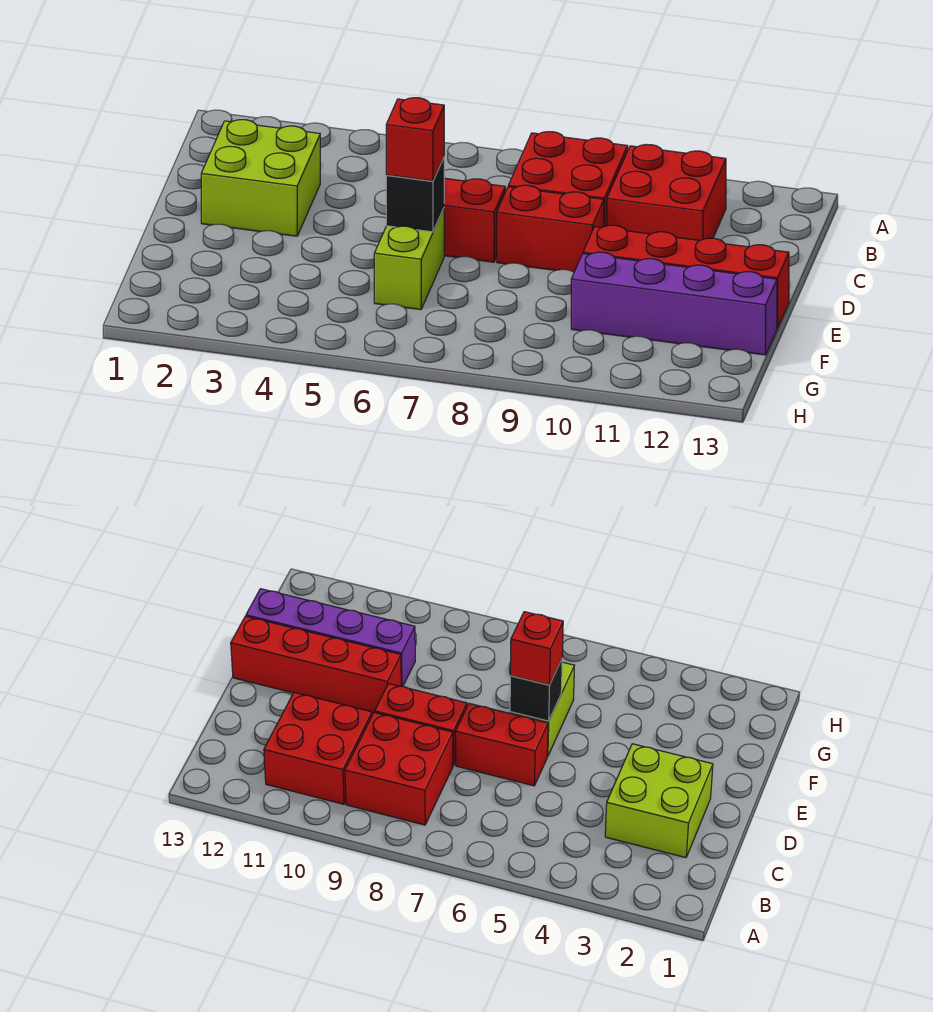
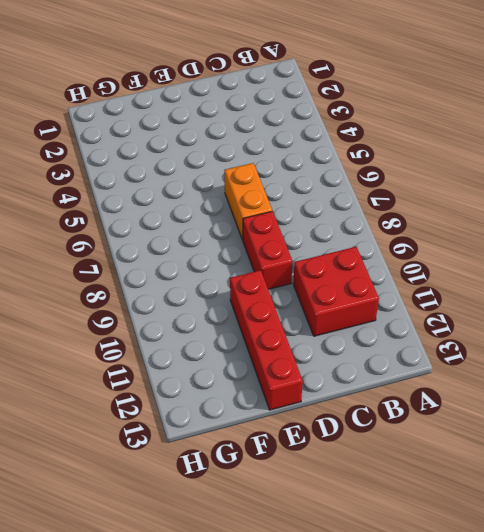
orange 1x2 brick [224,163,272,240] -> red 1x2 brick [444,178,505,262]
none -> red 2x2 brick [508,132,628,226]
none -> lime 2x2 brick [201,120,320,236]

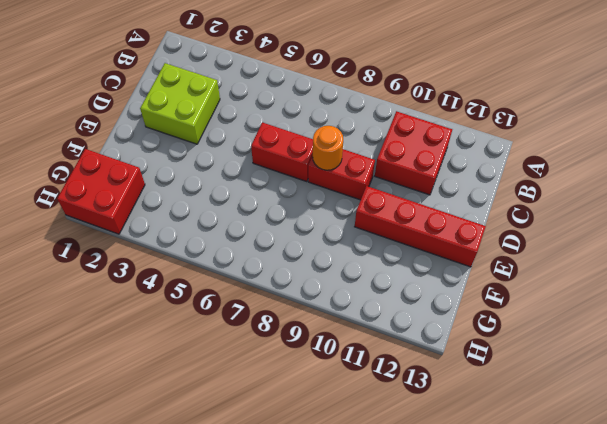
orange 1x1 round brick [313,126,343,170] -> none
red 2x2 brick [57,149,145,234] -> red 2x2 brick moved to [508,132,628,226]
none -> lime 1x2 brick [374,209,444,310]
none -> purple 1x4 brick [571,252,777,355]

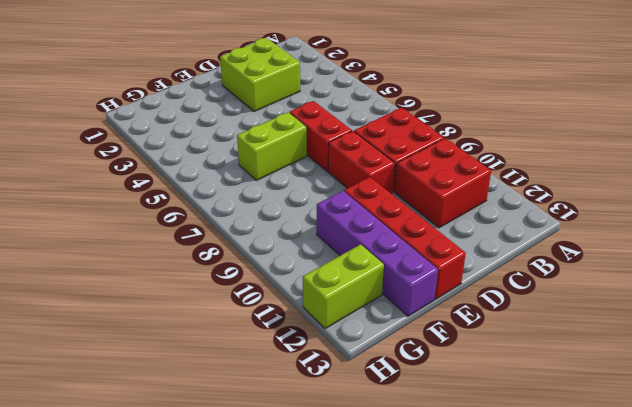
lime 1x2 brick [303,244,384,329] -> none
none -> black 1x1 brick [386,158,444,232]
none -> red 1x1 brick [386,98,444,181]

